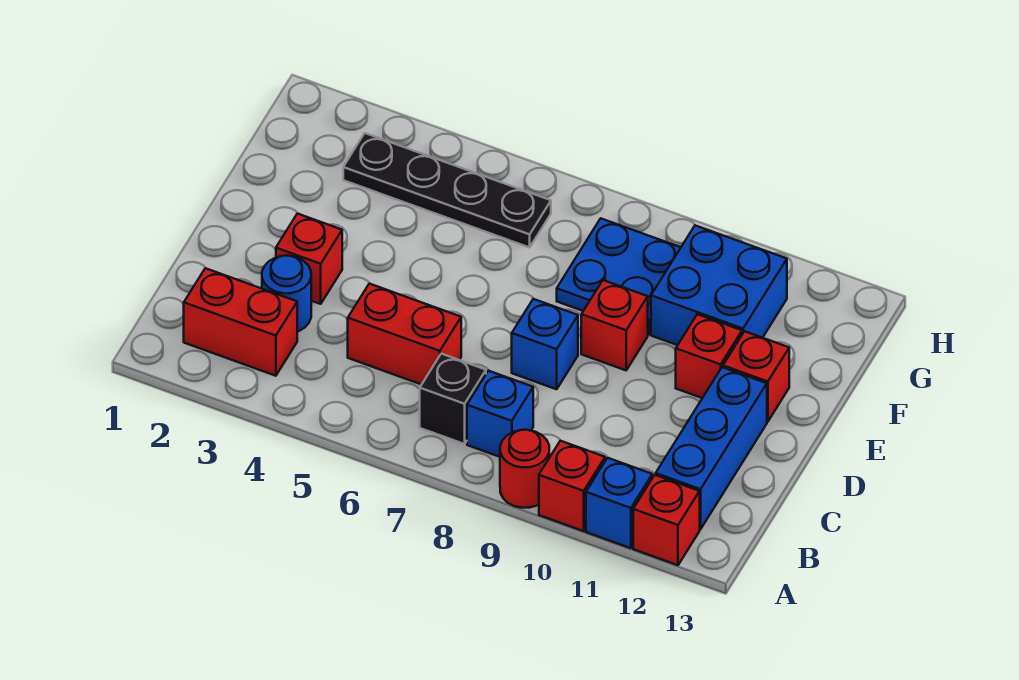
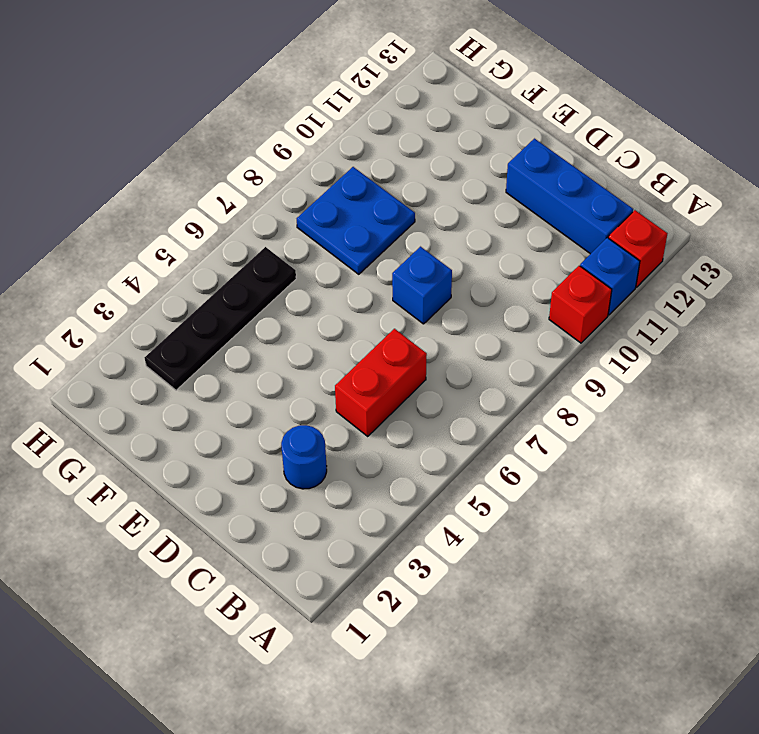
none -> red 1x1 round brick [500,430,549,508]
none -> red 1x2 brick [184,268,297,376]
none -> black 1x1 brick [420,354,486,444]

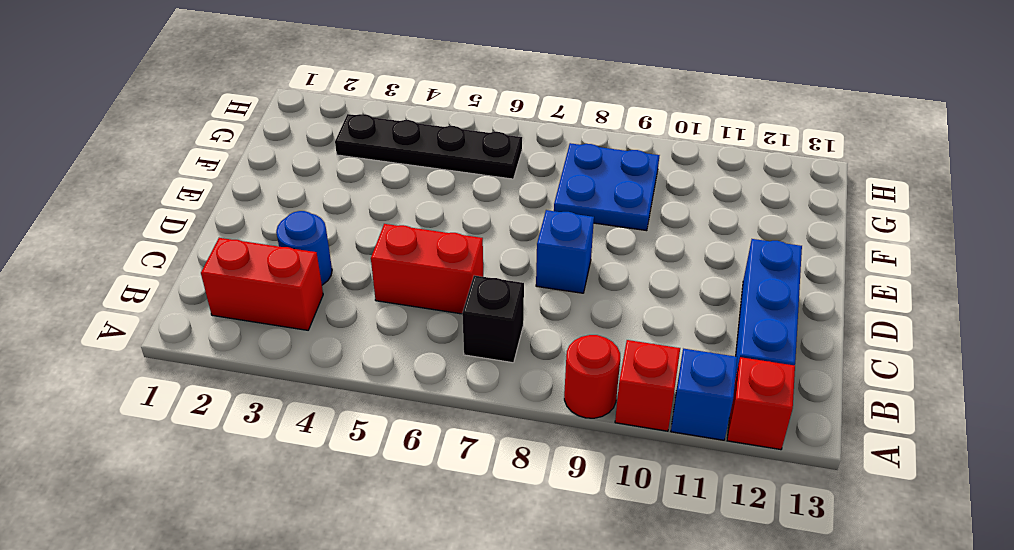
none -> blue 1x1 brick [467,371,533,457]
none -> red 1x1 brick [276,214,342,304]
none -> red 1x1 brick [581,280,648,370]

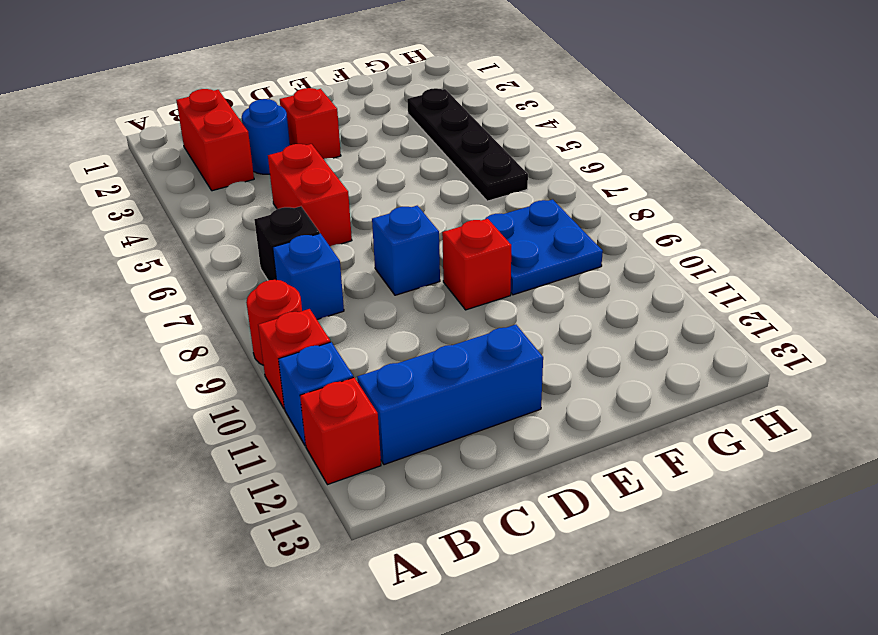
none -> red 1x1 brick [676,314,742,398]
none -> red 1x1 brick [723,331,789,422]
none -> blue 2x2 brick [651,225,787,345]

